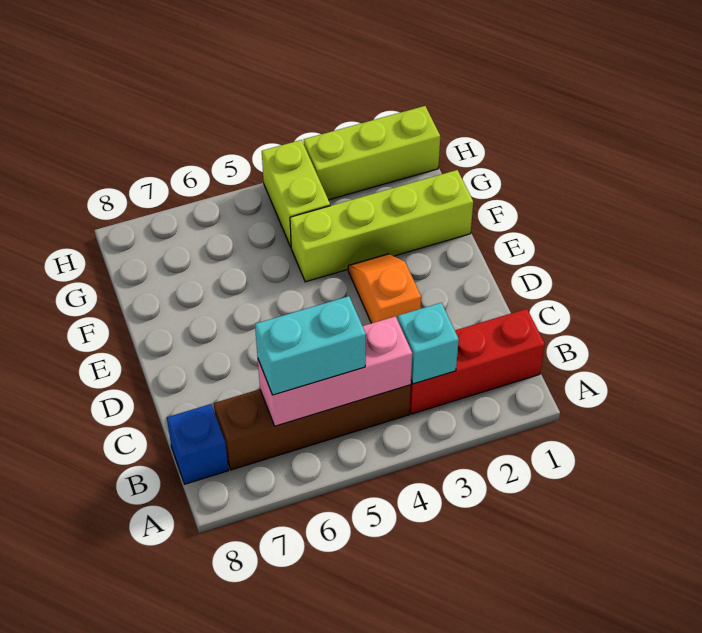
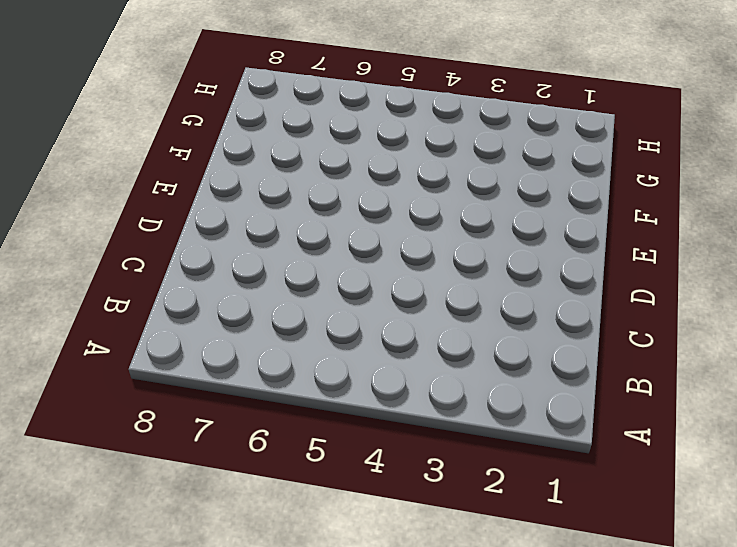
none -> red 1x3 brick [409,309,545,414]
none -> brown 1x4 brick [214,385,411,470]

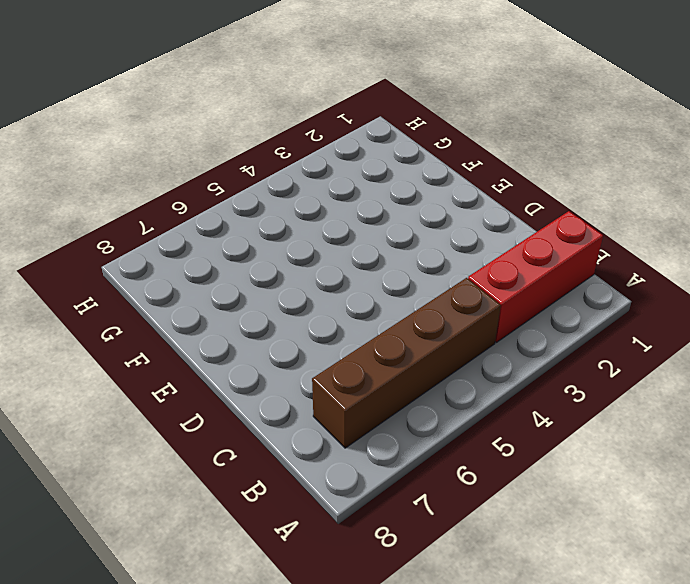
none -> blue 1x1 brick [167,404,229,484]
none -> orange 1x2 slope [348,254,421,323]

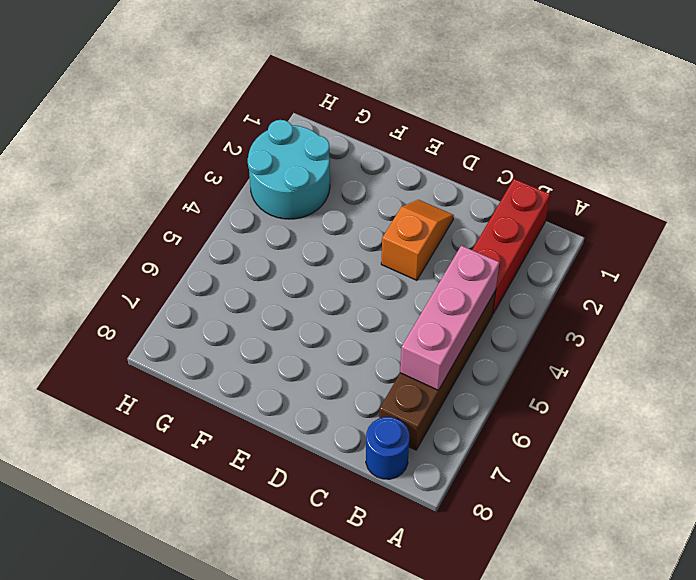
blue 1x1 round brick [366,417,409,479] -> blue 1x1 brick [167,404,229,484]
orange 1x2 slope [381,200,454,280] -> orange 1x2 slope turned to [348,254,421,323]
cyan 2x2 round brick [248,120,330,219] -> lime 1x3 brick [304,106,440,200]
none -> lime 1x4 brick [290,170,473,282]
none -> lime 1x2 brick [262,140,330,247]

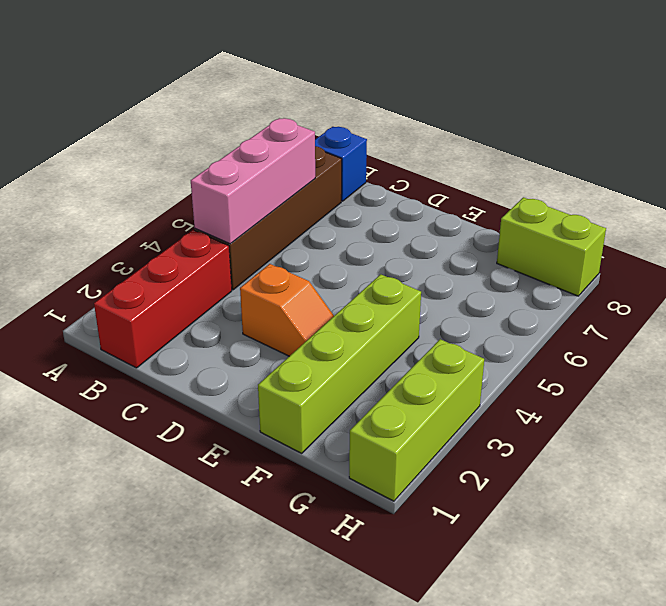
lime 1x2 brick [497,197,606,296] -> lime 1x2 brick moved to [262,140,330,247]
none -> cyan 1x1 brick [398,303,459,384]
none -> cyan 1x2 brick [255,296,366,395]

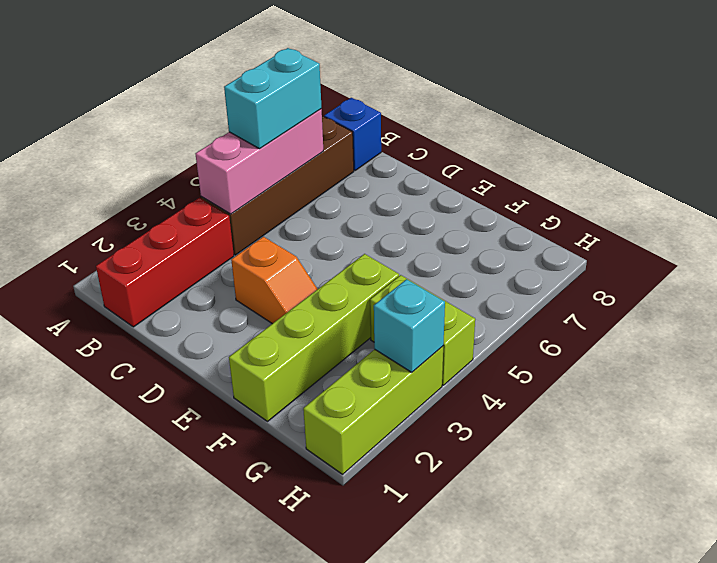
cyan 1x1 brick [374,279,445,372] -> cyan 1x1 brick moved to [398,303,459,384]

